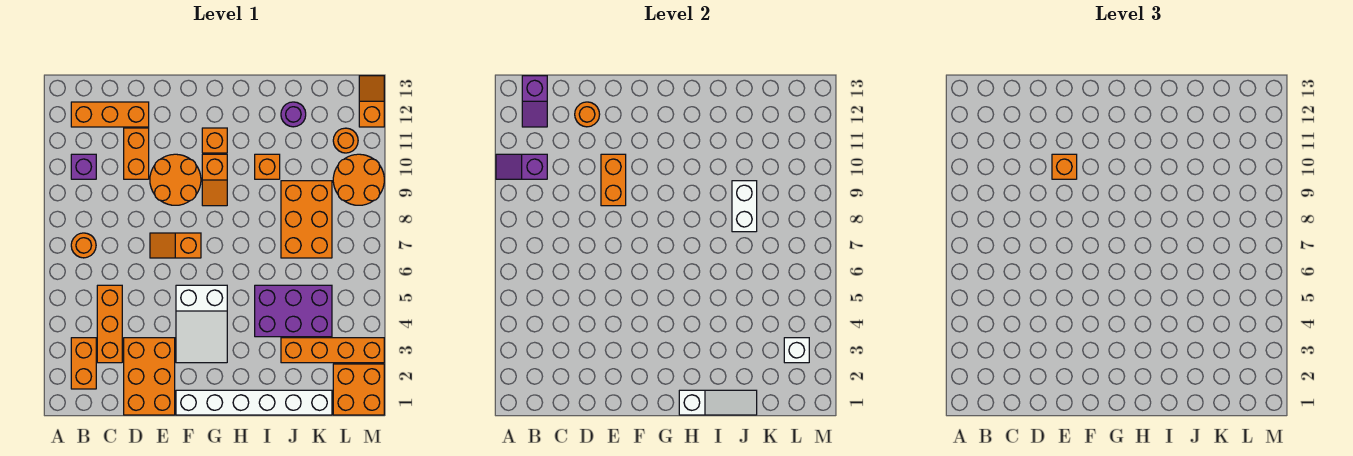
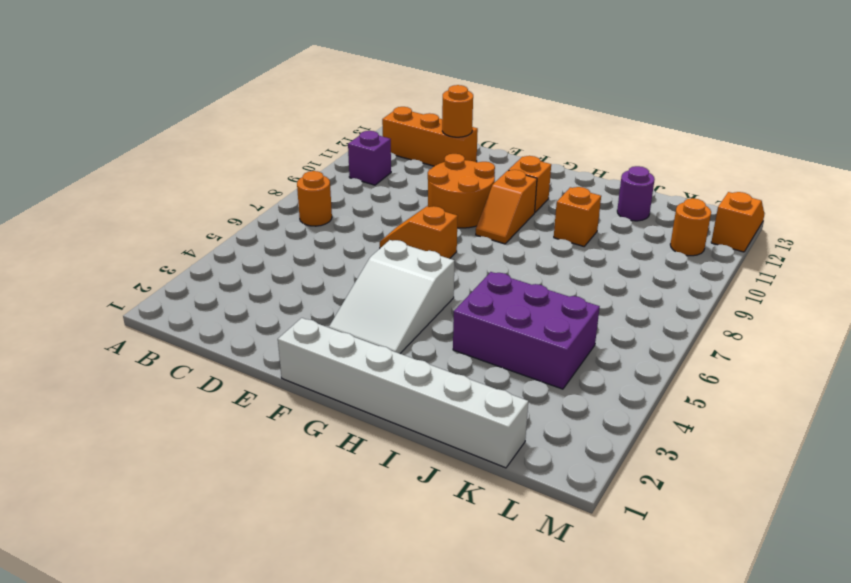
none -> orange 1x2 brick [71,338,96,389]
none -> orange 1x3 brick [97,285,122,363]
none -> orange 2x3 brick [124,338,175,415]
none -> orange 1x2 brick [124,128,149,179]

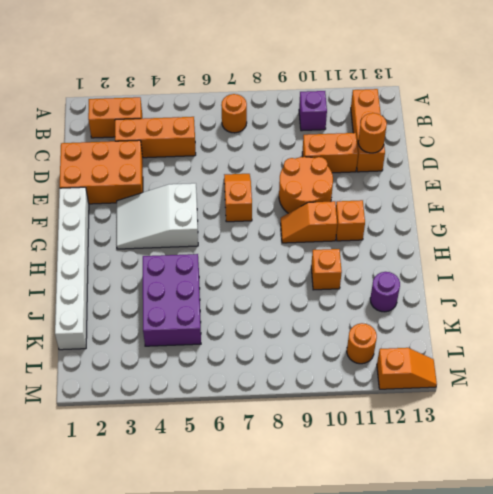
none -> orange 1x4 brick [281,338,384,363]
none -> orange 2x3 brick [281,181,332,258]
none -> orange 2x2 brick [333,364,384,415]
none -> orange 2x2 round brick [333,154,384,205]

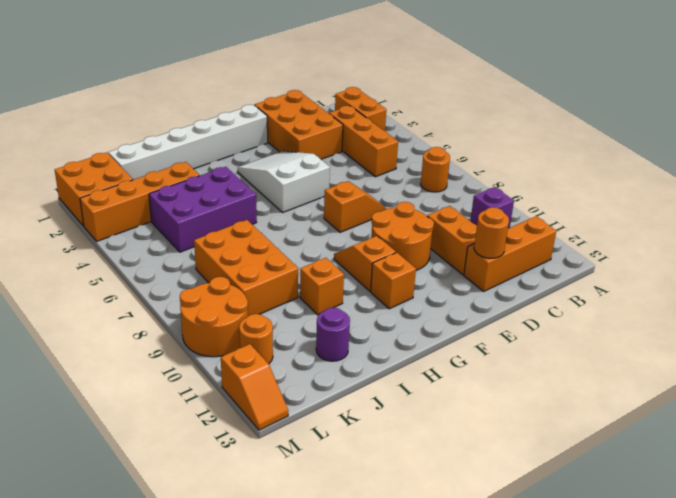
none -> purple 1x2 slope [496,154,547,179]
none -> purple 1x2 slope [522,76,547,127]
none -> orange 1x2 brick [601,154,626,206]
none -> white 1x3 slope [679,390,757,415]

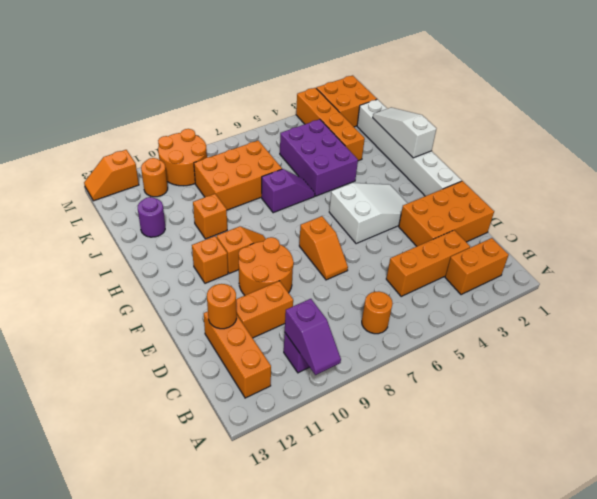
purple 1x2 slope [262,169,315,213] -> purple 1x2 slope moved to [522,76,547,127]
none -> orange 1x2 brick [601,154,626,206]
none -> white 1x2 brick [732,181,757,232]
none -> white 1x1 brick [784,338,809,363]
none -> orange 1x1 brick [1052,154,1077,179]

